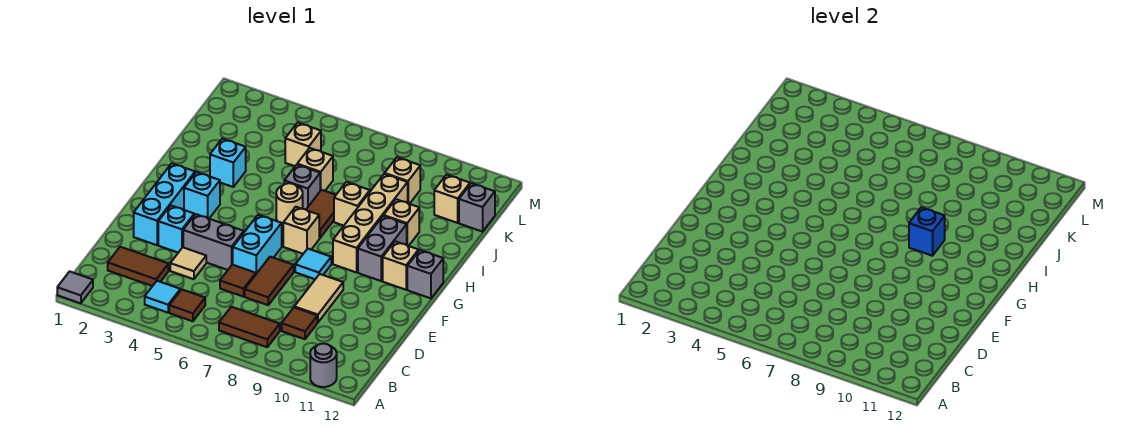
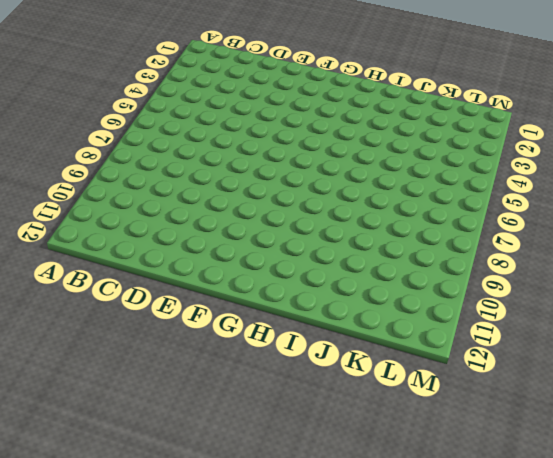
none -> grey 1x1 tile [57,271,93,303]
none -> grey 1x1 round brick [310,344,337,387]
none -> cyan 1x1 tile [145,281,180,313]
none -> brown 1x1 tile [169,290,205,321]

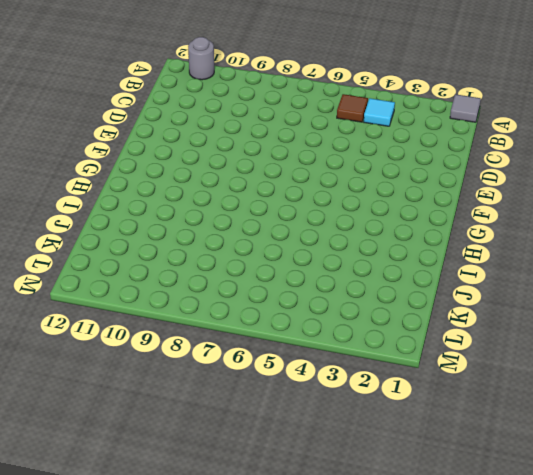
none -> brown 1x2 tile [219,307,280,347]
none -> brown 1x2 tile [108,247,168,286]
none -> brown 1x1 tile [282,307,317,339]
none -> tan 1x1 tile [170,247,206,279]

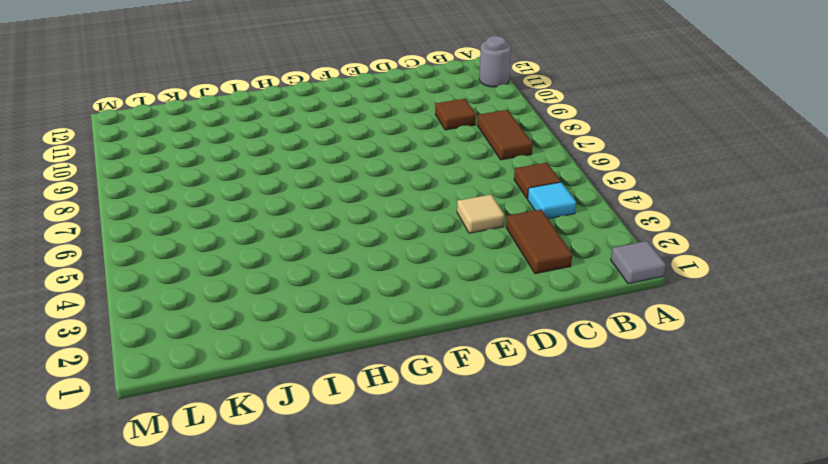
none -> brown 1x1 tile [220,265,256,297]
none -> brown 1x2 tile [245,257,294,305]
none -> tan 1x2 tile [295,274,343,323]
none -> cyan 1x3 brick [134,163,195,245]

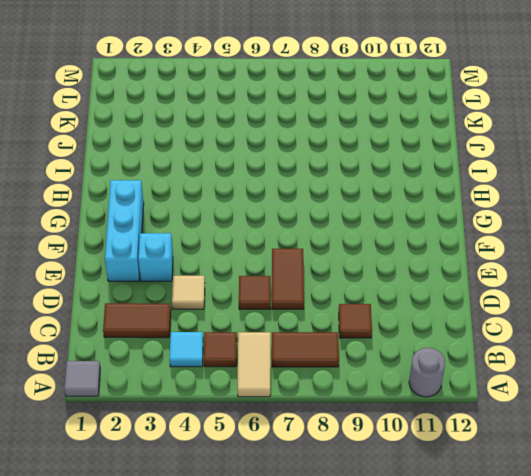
tan 1x2 tile [238,332,271,397] -> tan 1x2 tile moved to [295,274,343,323]
none -> grey 1x2 brick [183,214,244,270]
none -> cyan 1x2 brick [233,215,282,274]
none -> cyan 1x1 tile [295,249,331,279]
none -> cyan 1x1 brick [184,172,220,219]

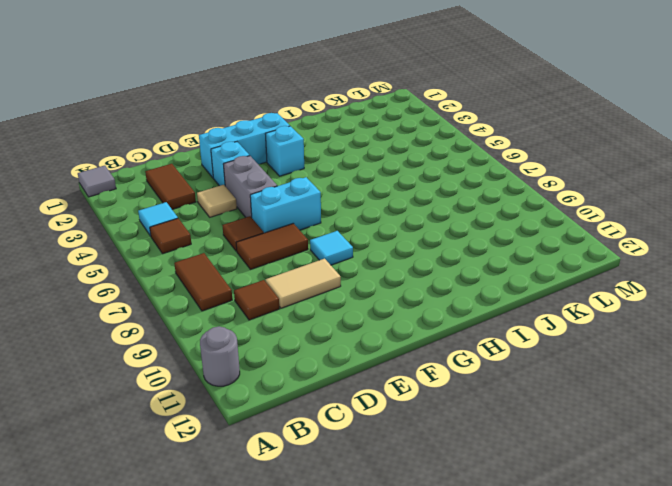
none -> tan 1x1 brick [283,207,319,254]
none -> tan 1x4 brick [333,174,408,272]
none -> grey 1x2 brick [358,216,407,281]
none -> tan 1x1 brick [383,241,419,290]

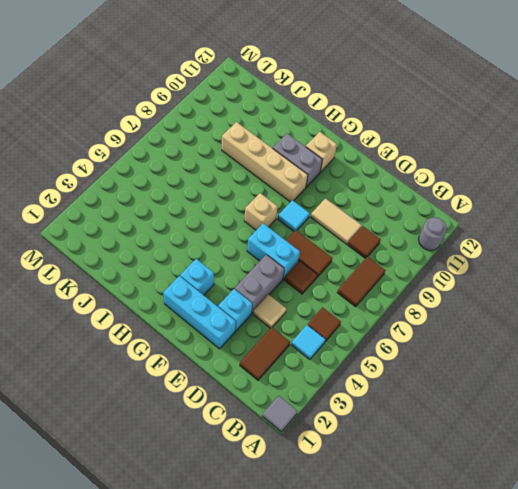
none -> grey 1x1 brick [407,250,443,298]
none -> tan 1x1 round brick [276,183,303,225]
none -> brown 1x2 tile [306,190,336,238]
none -> cyan 1x1 brick [210,139,246,187]

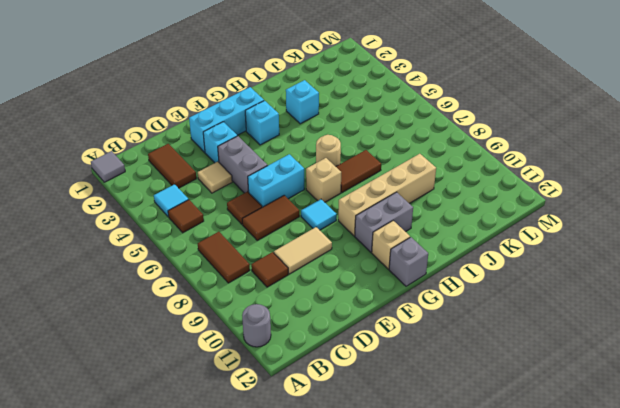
none -> grey 1x1 brick [284,165,320,209]
none -> tan 1x1 brick [334,182,370,226]
none -> tan 1x1 brick [384,199,419,246]
none -> tan 1x1 brick [297,148,333,191]

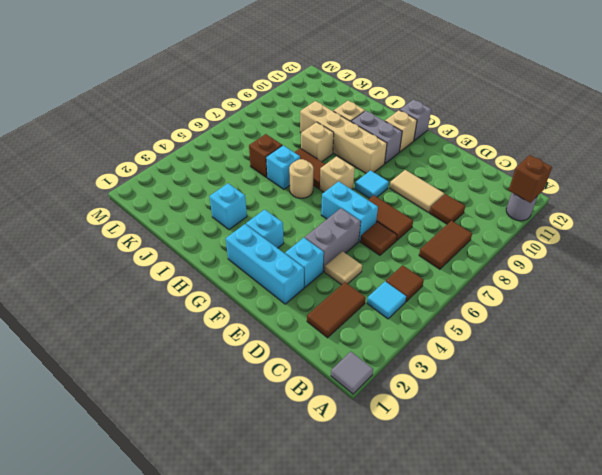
brown 1x1 brick [509,155,552,203] -> none
cyan 1x1 brick [266,145,300,189] -> grey 1x1 brick [284,165,320,209]
brown 1x1 brick [249,134,282,177] -> tan 1x1 brick [297,148,333,191]
none -> tan 1x1 brick [285,123,321,166]
none -> tan 1x1 brick [385,157,420,204]
none -> tan 1x1 brick [434,175,470,223]
none -> grey 1x1 brick [459,183,495,232]

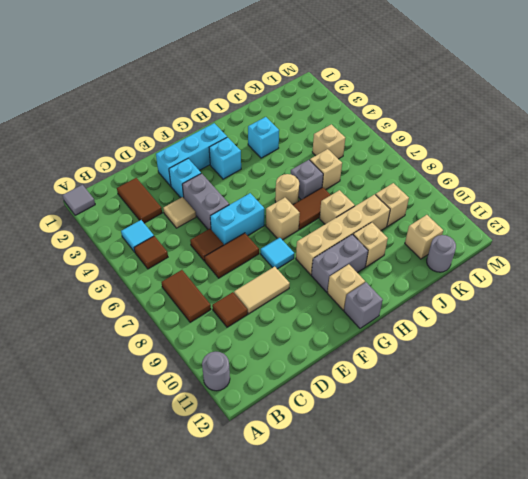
grey 1x1 round brick [427,235,456,272] -> grey 1x1 brick [459,183,495,232]
none -> blue 1x1 brick [909,207,945,256]

